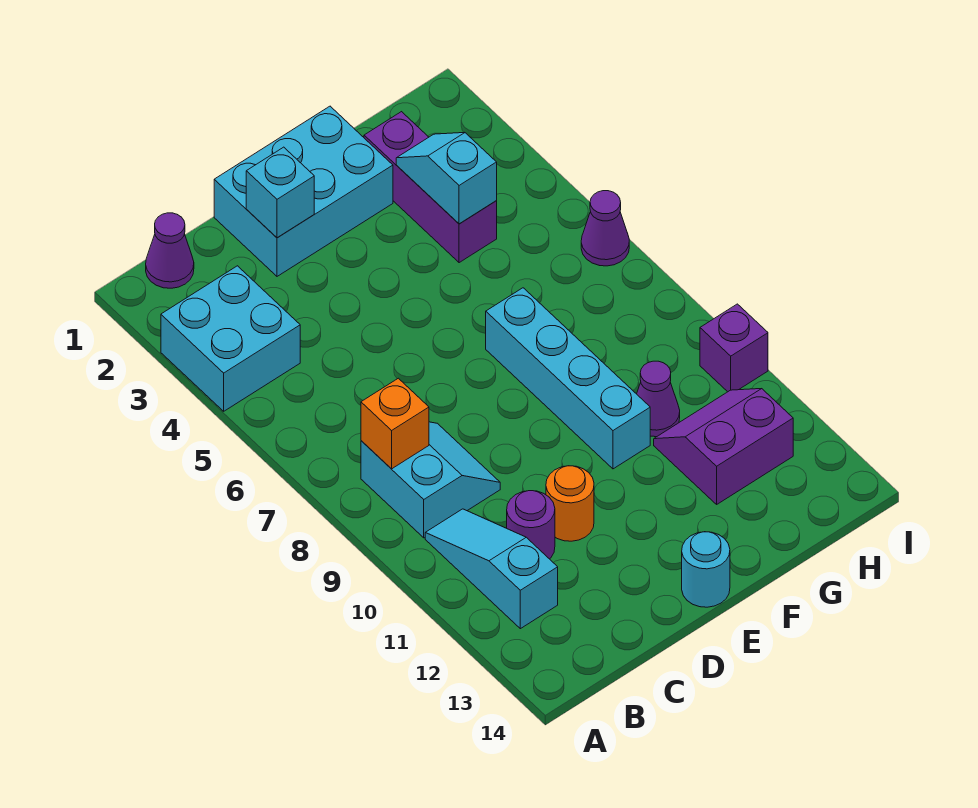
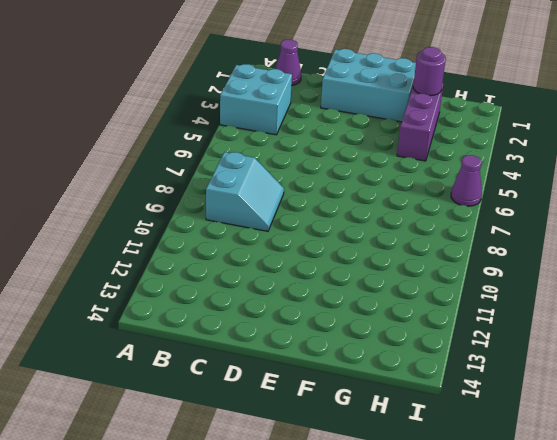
purple 1x1 round brick [413,47,446,96] -> purple 1x1 round brick moved to [507,491,555,559]
none -> cyan 1x3 slope [425,509,558,629]
none -> orange 1x1 round brick [546,466,594,541]
none -> cyan 1x1 round brick [682,532,730,607]

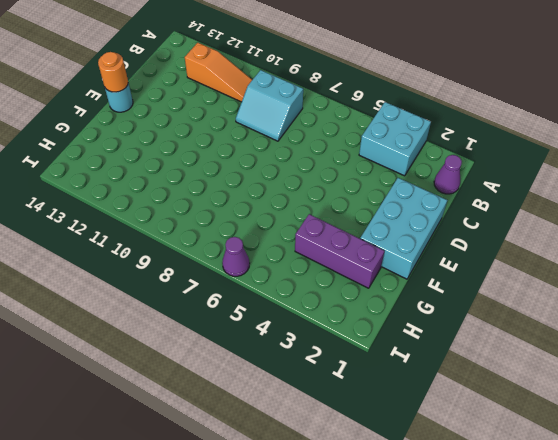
orange 1x3 slope [185,43,252,102] -> cyan 1x3 slope [425,509,558,629]
orange 1x1 round brick [98,52,128,92] -> orange 1x1 round brick moved to [546,466,594,541]
none -> purple 1x1 round brick [507,491,555,559]
none -> cyan 1x4 brick [486,288,650,469]
none -> purple 1x1 cone [637,361,680,437]

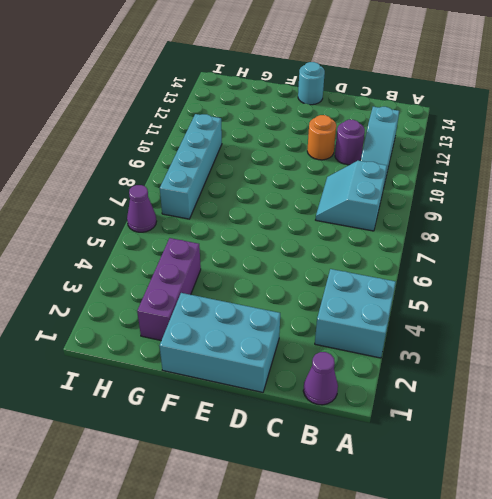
cyan 1x4 brick [160,114,222,219] -> cyan 1x4 brick moved to [486,288,650,469]
none -> purple 1x1 cone [637,361,680,437]
none -> purple 2x2 slope [654,389,793,504]
none -> purple 1x1 brick [700,304,768,392]

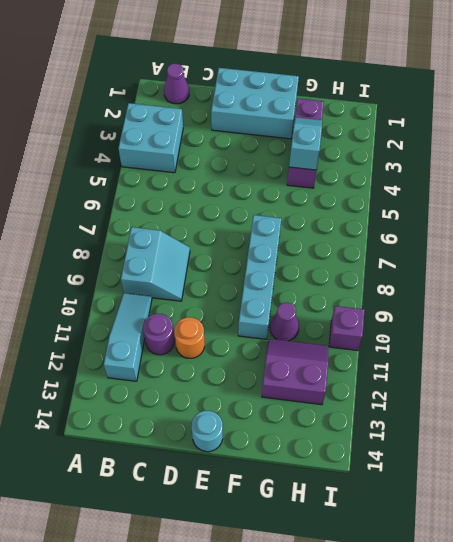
none -> purple 1x1 cone [581,191,629,266]
none -> orange 1x1 brick [361,378,429,469]
none -> cyan 1x1 brick [246,147,314,238]

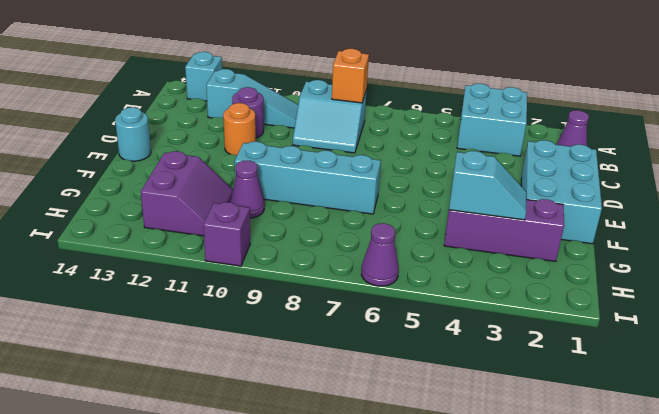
cyan 1x1 brick [185,52,222,101] -> cyan 1x1 brick moved to [246,147,314,238]

